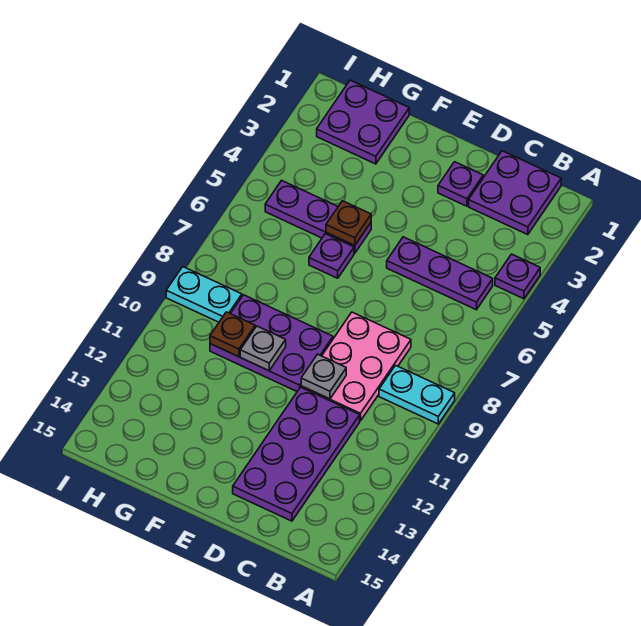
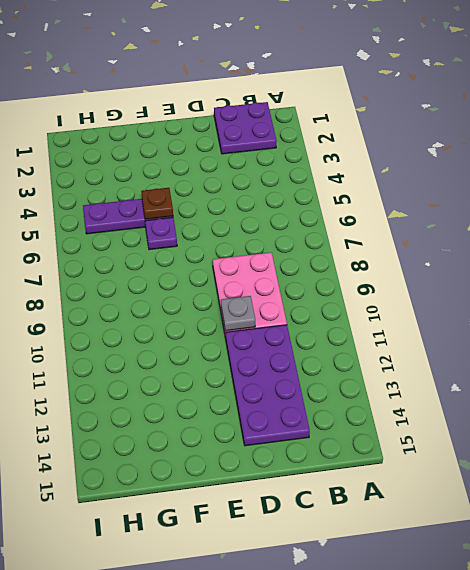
none -> purple 1x1 plate [495,254,540,299]
none -> cyan 1x2 plate [379,365,455,424]
none -> purple 1x3 plate [387,237,493,310]

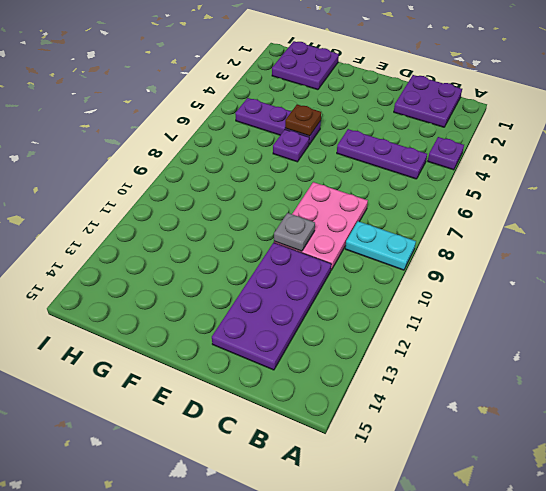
none -> purple 1x1 plate [438,162,483,206]
none -> purple 2x3 plate [210,295,333,391]
none -> cyan 1x2 plate [166,267,242,322]

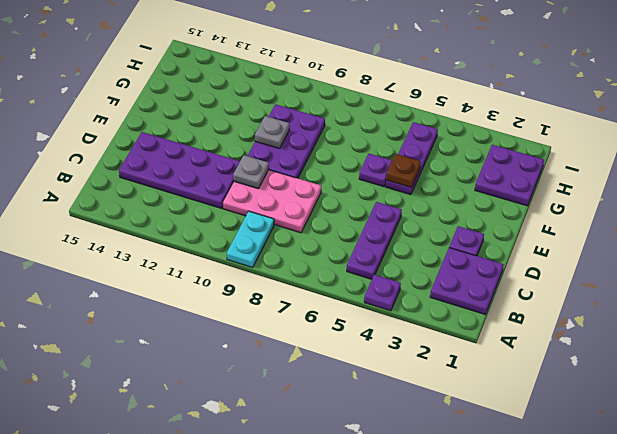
none -> cyan 1x2 plate [166,267,242,322]
none -> brown 1x1 plate [210,312,255,357]

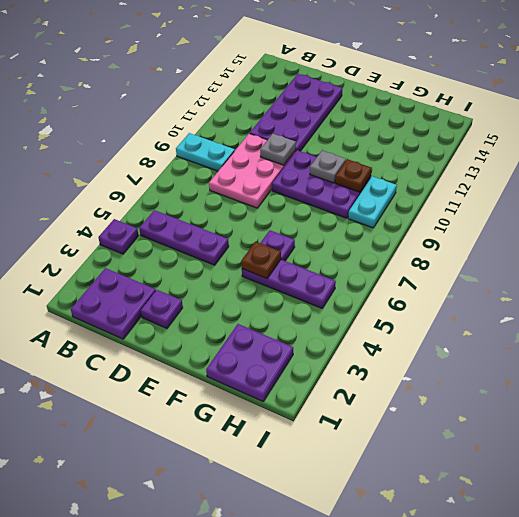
cyan 1x2 plate [348,176,397,228] -> cyan 1x2 plate turned to [166,267,242,322]

